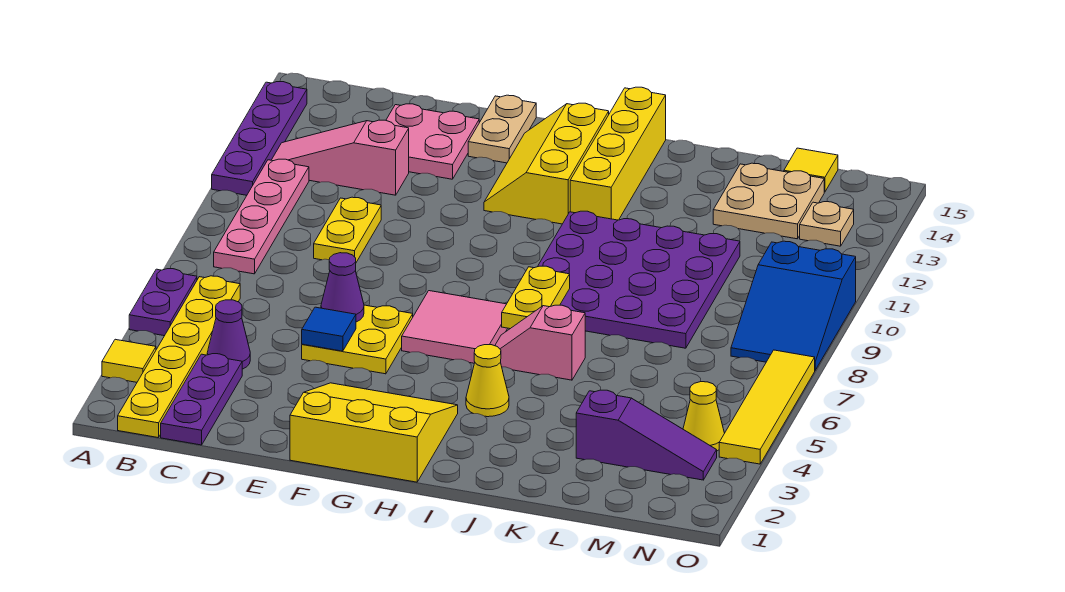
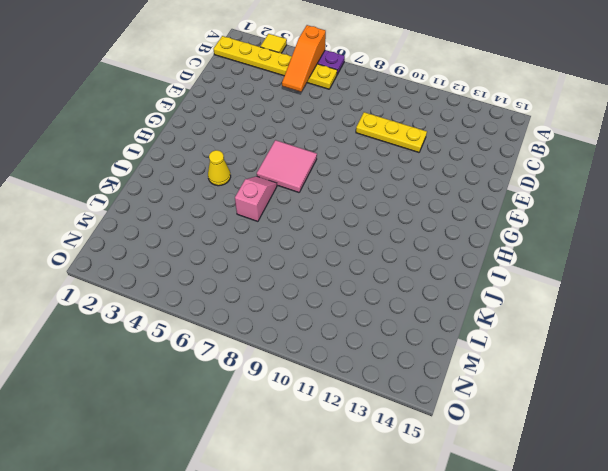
orange 1x3 slope [282,25,326,92] -> none
yellow 1x3 plate [356,112,427,152] -> yellow 1x2 plate [314,197,381,262]
none -> purple 1x4 plate [212,82,307,195]
none -> pink 1x4 plate [214,159,309,274]
none -> pink 1x3 slope [272,120,409,195]

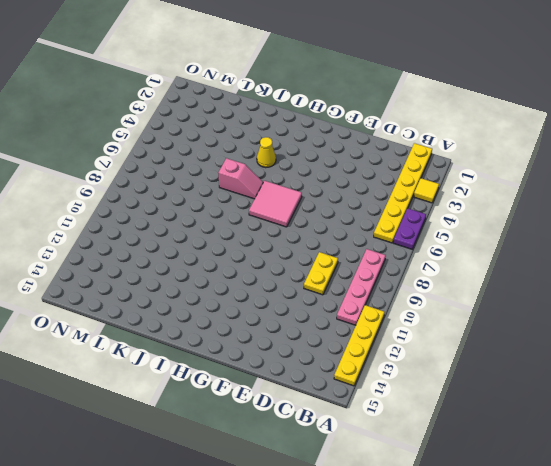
yellow 1x4 plate [334,305,384,386] -> purple 1x4 plate [212,82,307,195]
none -> pink 1x3 slope [272,120,409,195]
none -> purple 1x3 plate [161,354,242,445]
none -> purple 1x1 cone [207,300,250,369]

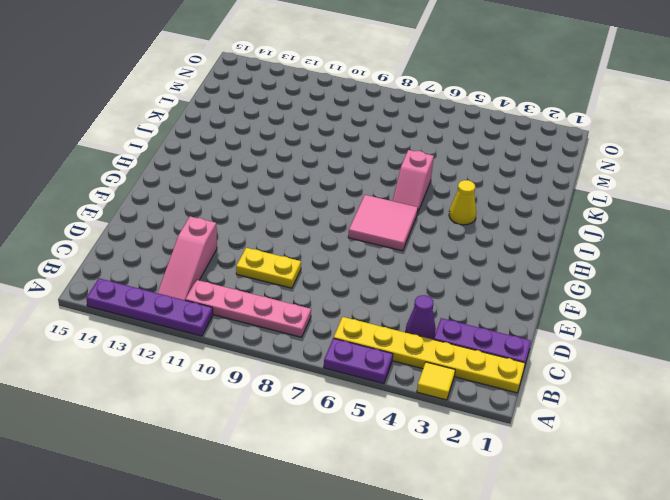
none -> pink 2x2 plate [386,104,479,179]
none -> yellow 2x2 plate [302,305,413,374]
none -> yellow 3x3 slope [290,383,458,482]

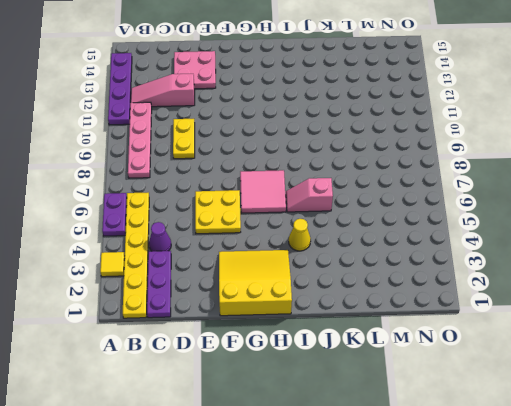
none -> tan 1x2 plate [468,95,536,163]
none -> yellow 2x3 slope [484,103,609,224]
none -> purple 4x4 plate [538,211,740,348]

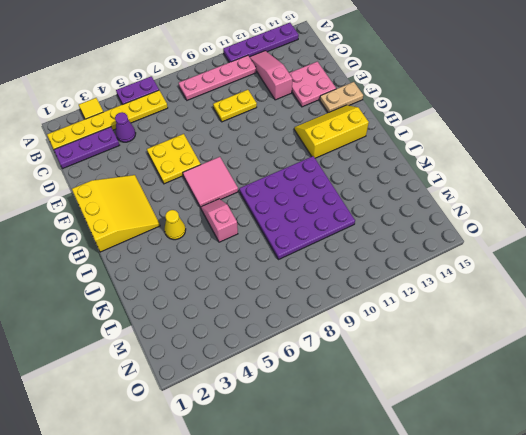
none -> yellow 1x4 brick [570,87,666,220]
none -> purple 1x3 slope [576,390,717,480]
none -> tan 2x2 plate [713,163,824,239]

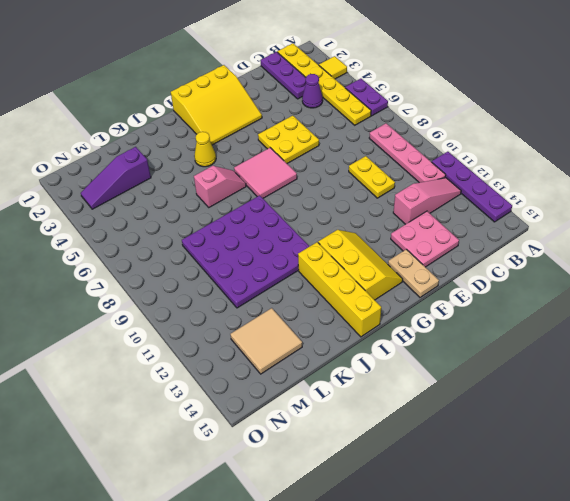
tan 2x2 tile [230,308,302,374] -> tan 2x2 plate [713,163,824,239]
none -> yellow 1x1 tile [784,148,838,192]
none -> yellow 1x1 cone [683,382,725,451]
none -> blue 2x3 slope [731,241,856,370]

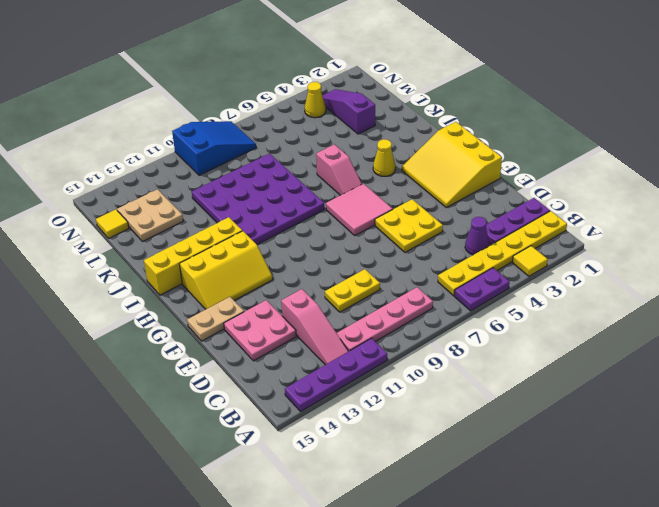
none -> tan 1x1 plate [800,202,854,246]
none -> yellow 1x4 tile [719,350,815,464]
none -> blue 1x1 tile [302,307,356,351]

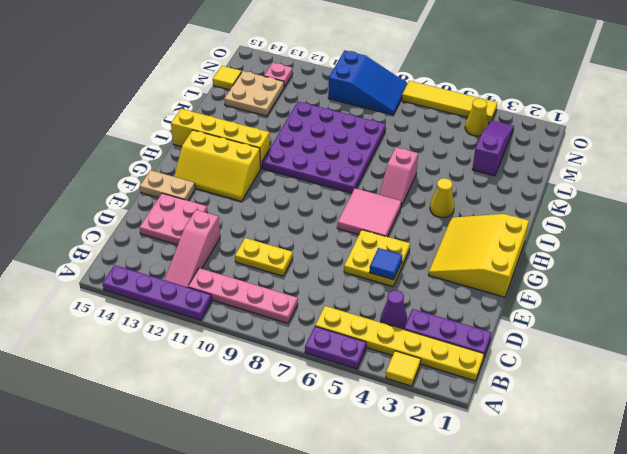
pink 1x1 plate [264,63,293,87] -> tan 1x1 plate [800,202,854,246]
none -> purple 1x1 cone [321,253,364,322]
none -> yellow 1x2 plate [502,266,570,329]

